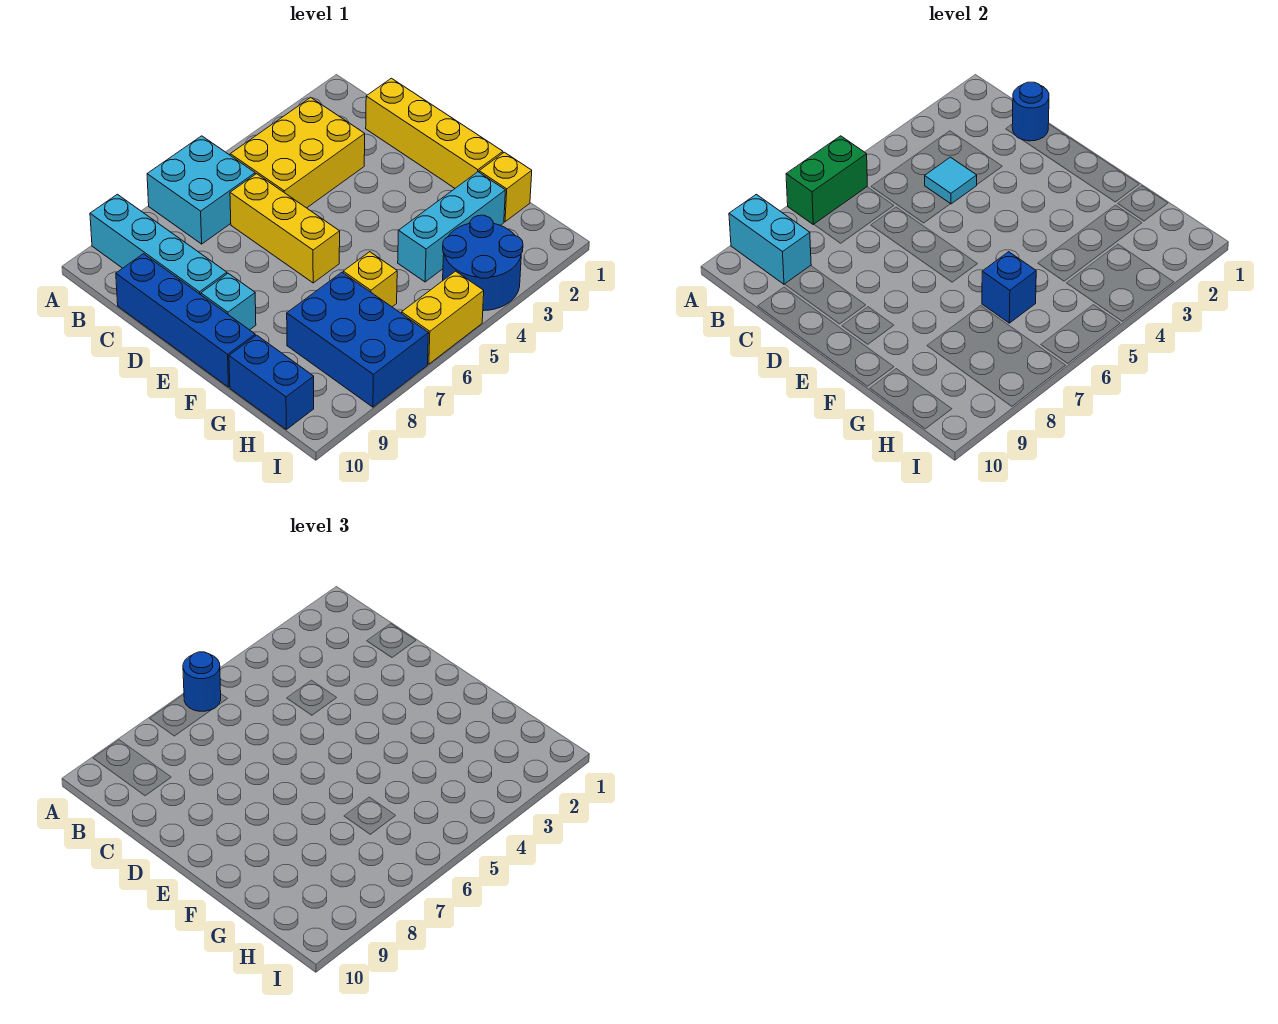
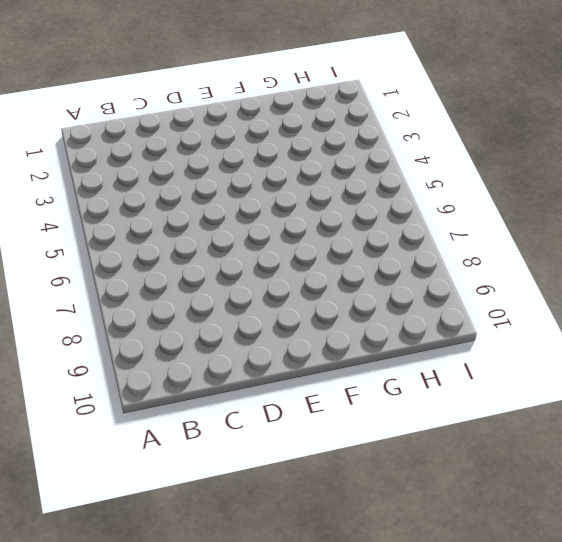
none -> cyan 2x2 brick [147,136,255,244]
none -> cyan 1x4 brick [90,194,227,295]
none -> yellow 2x3 brick [230,97,365,208]

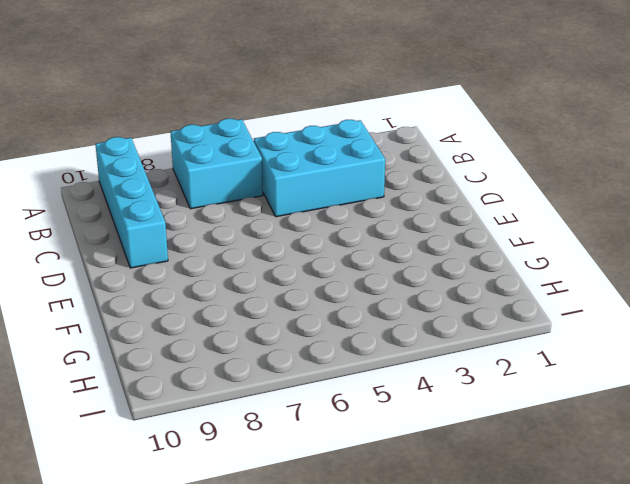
cyan 2x3 brick [254,120,385,217] -> yellow 2x3 brick [230,97,365,208]
none -> yellow 1x4 brick [366,78,503,188]
none -> yellow 1x3 brick [230,174,340,283]
none -> blue 1x4 brick [116,254,255,387]

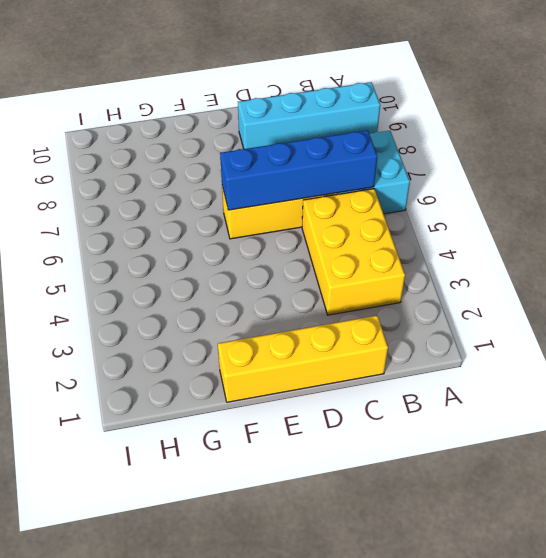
blue 1x4 brick [220,130,377,210] -> blue 1x4 brick moved to [116,254,255,387]
none -> cyan 1x1 brick [201,273,256,330]
none -> yellow 1x1 brick [479,152,532,222]
none -> cyan 1x3 brick [398,172,505,282]

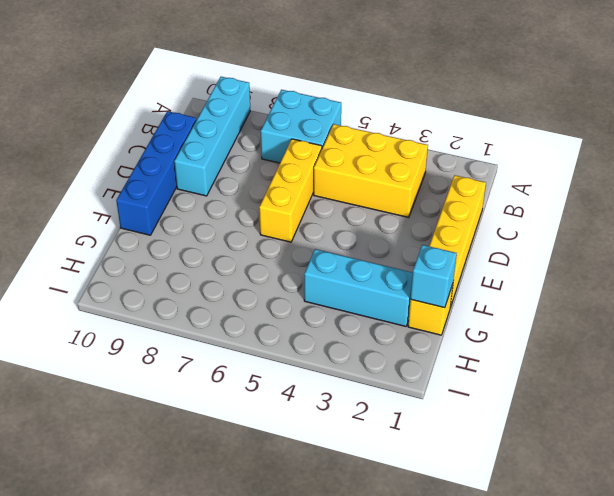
cyan 1x1 brick [411,245,457,308] -> cyan 1x1 brick moved to [201,273,256,330]
none -> yellow 1x1 brick [343,252,397,307]
none -> blue 2x3 brick [287,272,429,407]
none -> blue 1x2 brick [229,335,314,429]

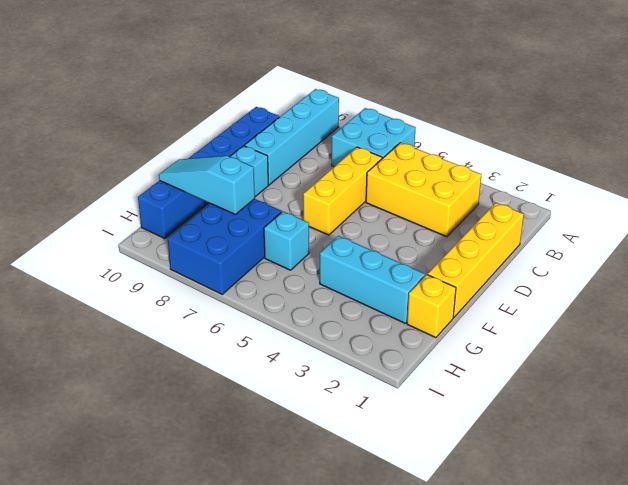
cyan 1x1 brick [264,211,309,270] -> yellow 1x1 brick [343,252,397,307]
cyan 1x3 slope [159,156,255,214] -> none
none -> blue 2x2 round brick [443,215,523,311]
none -> yellow 1x2 brick [402,271,484,364]
none -> green 1x2 brick [786,136,867,225]

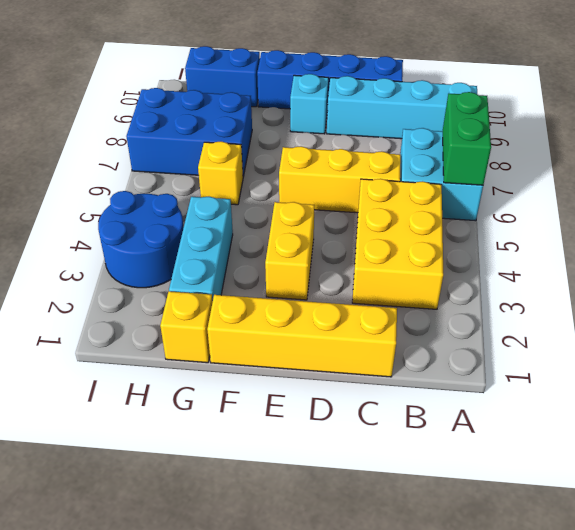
yellow 1x2 brick [265,202,315,300] -> yellow 1x2 brick moved to [402,271,484,364]
none -> cyan 1x2 brick [729,194,811,284]
none -> blue 1x1 round brick [1012,82,1049,141]
none -> cyan 1x1 tile [925,157,977,204]

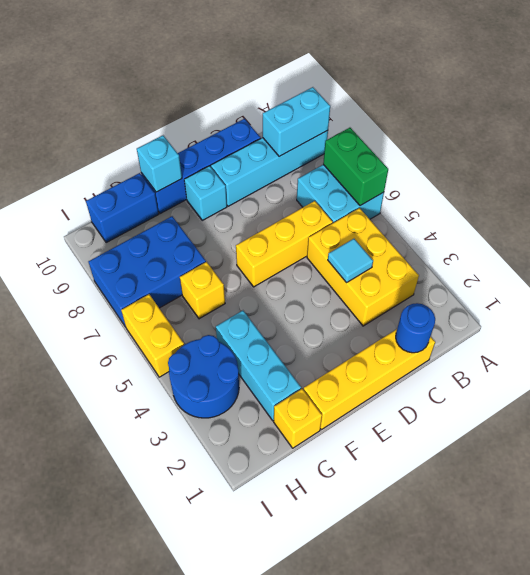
cyan 1x1 brick [137,135,182,192] -> none
none -> blue 1x1 brick [982,252,1036,323]
none -> blue 1x1 round brick [183,652,221,711]

